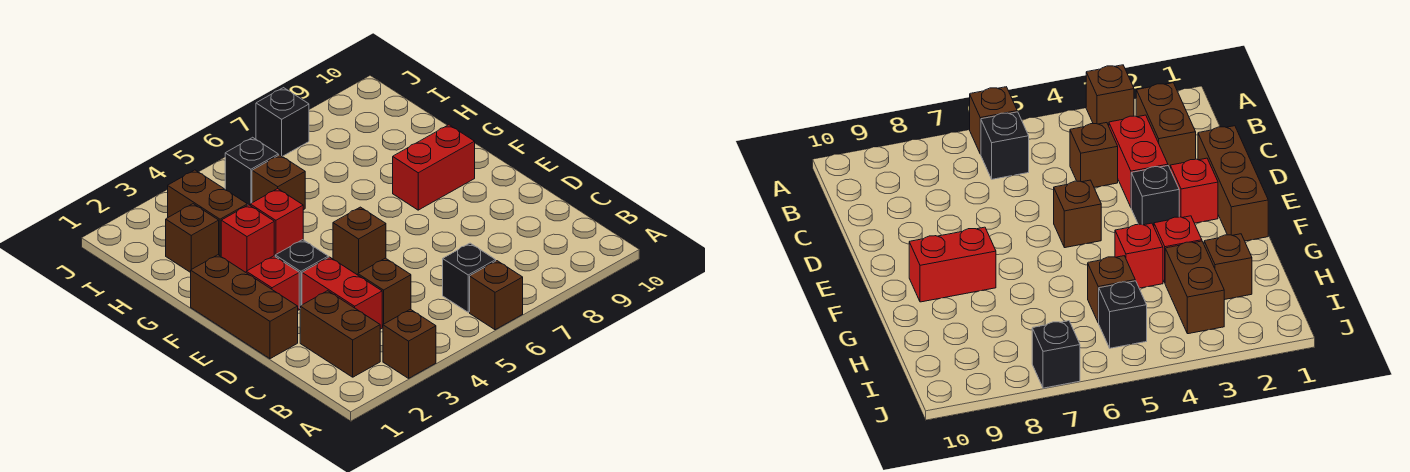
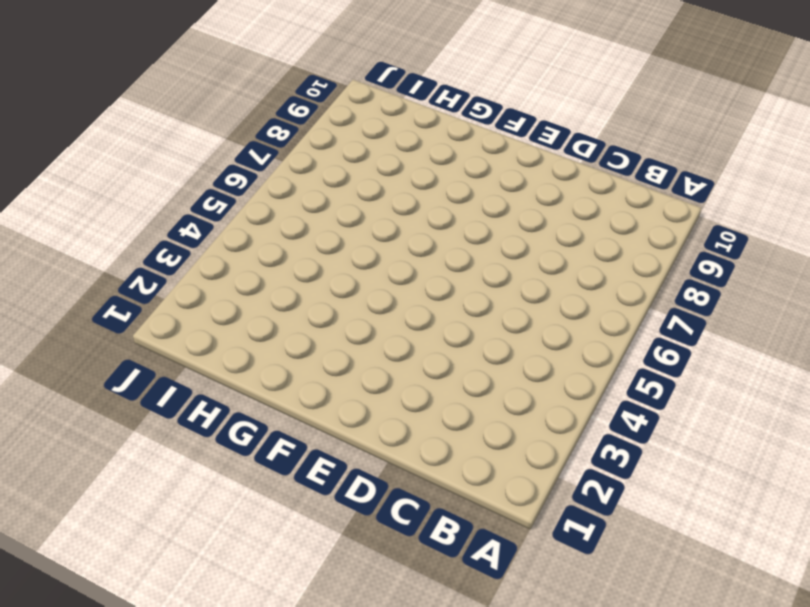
none -> brown 1x1 brick [383,309,436,378]
none -> brown 1x1 brick [470,261,523,330]
none -> brown 1x2 brick [300,291,380,377]

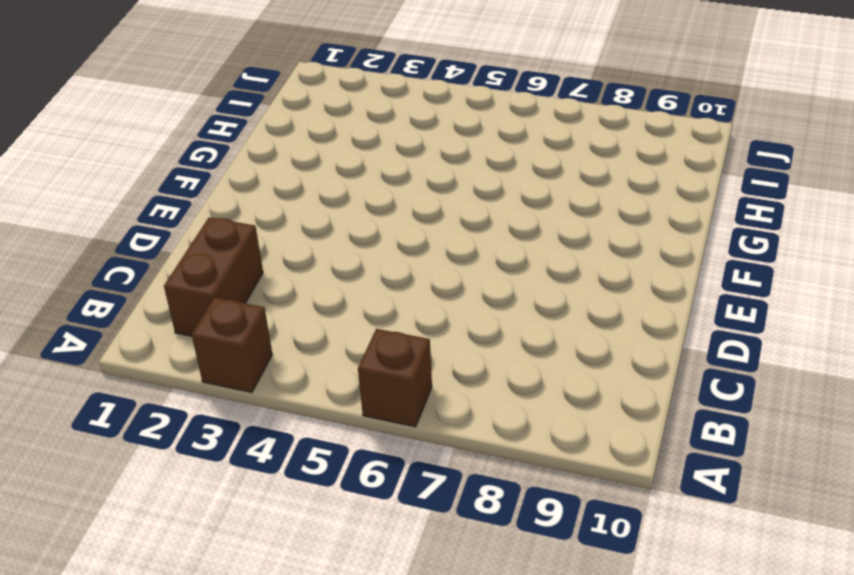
none -> black 1x1 brick [443,243,496,312]
none -> red 1x2 brick [302,257,382,329]
none -> brown 1x1 brick [358,258,411,327]

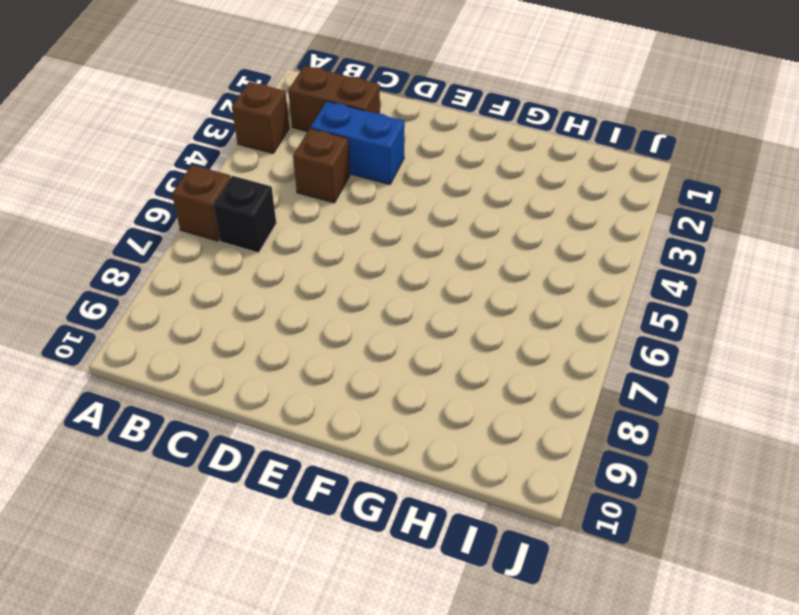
blue 1x2 brick [311,101,405,185] -> red 1x2 brick [302,257,382,329]
none -> brown 1x3 brick [191,255,298,359]
none -> red 1x1 brick [246,256,299,310]
none -> black 1x1 brick [275,240,328,308]

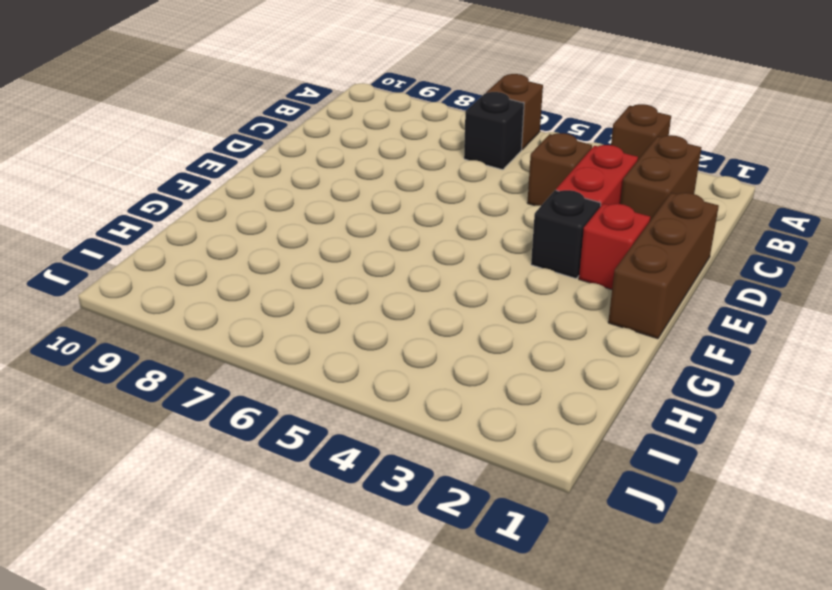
none -> brown 1x1 brick [333,207,386,275]
none -> red 1x2 brick [393,125,475,210]
none -> red 1x1 brick [221,205,274,272]

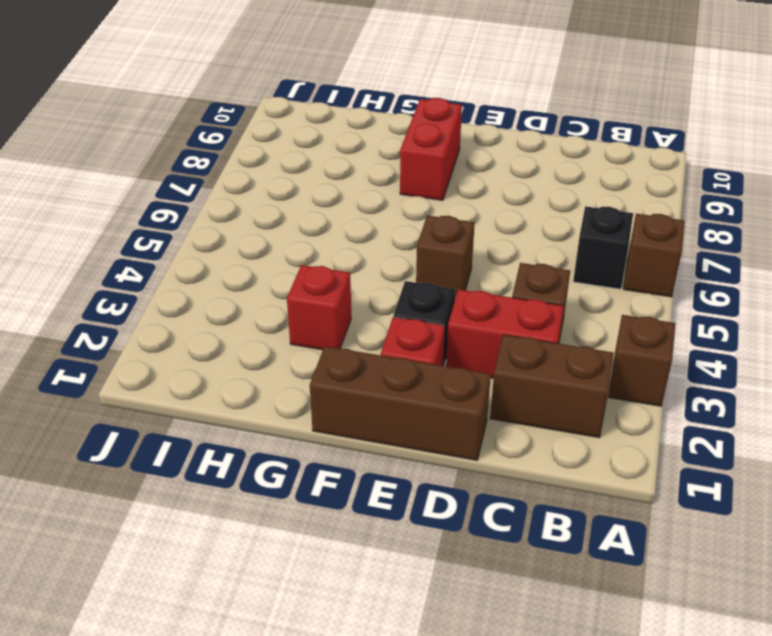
none -> red 1x1 brick [250,189,303,256]
none -> brown 1x1 brick [166,204,219,273]
none -> brown 1x2 brick [168,170,248,256]

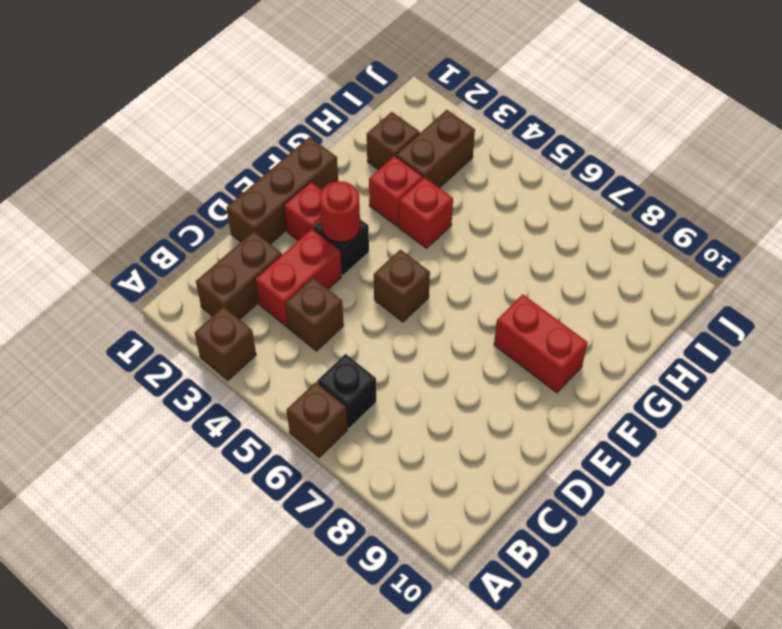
red 1x1 round brick [319,181,360,242] -> none
none -> brown 1x1 brick [252,155,305,210]
none -> black 1x1 brick [225,137,278,205]
none -> black 1x1 brick [256,88,309,156]

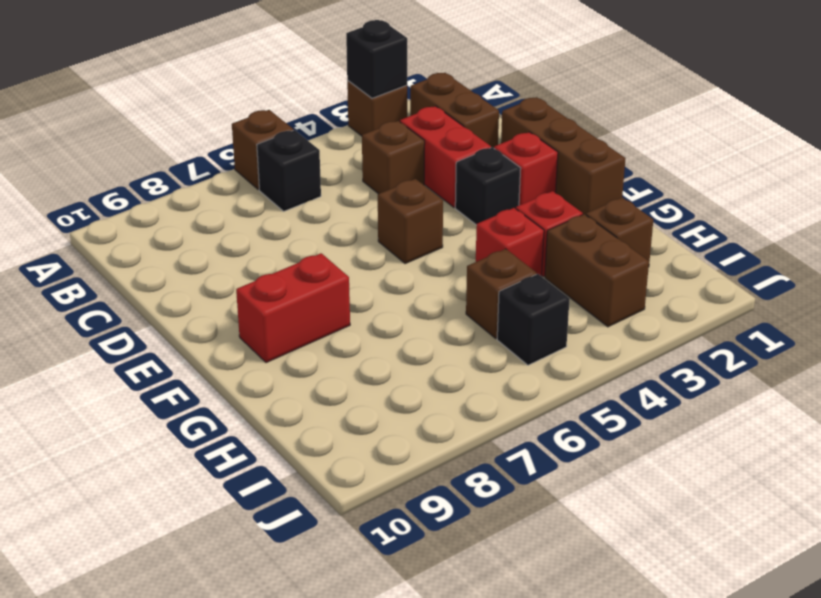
black 1x1 brick [346,20,407,98] -> black 1x1 brick moved to [256,88,309,156]

